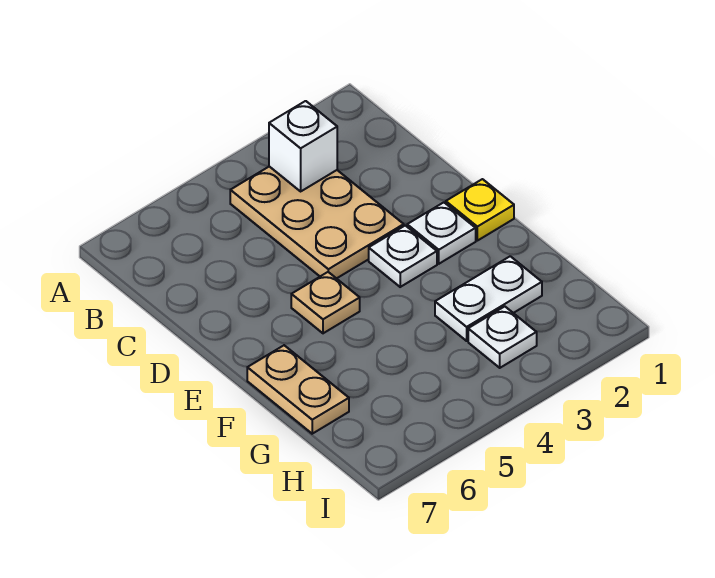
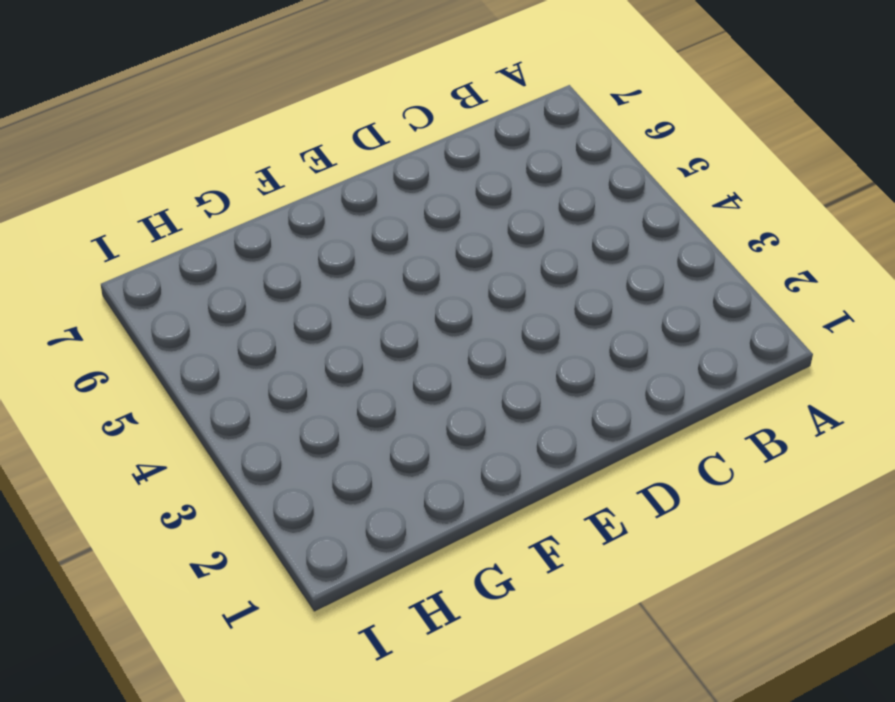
none -> tan 2x3 plate [230,167,404,279]
none -> yellow 1x1 plate [446,179,514,241]

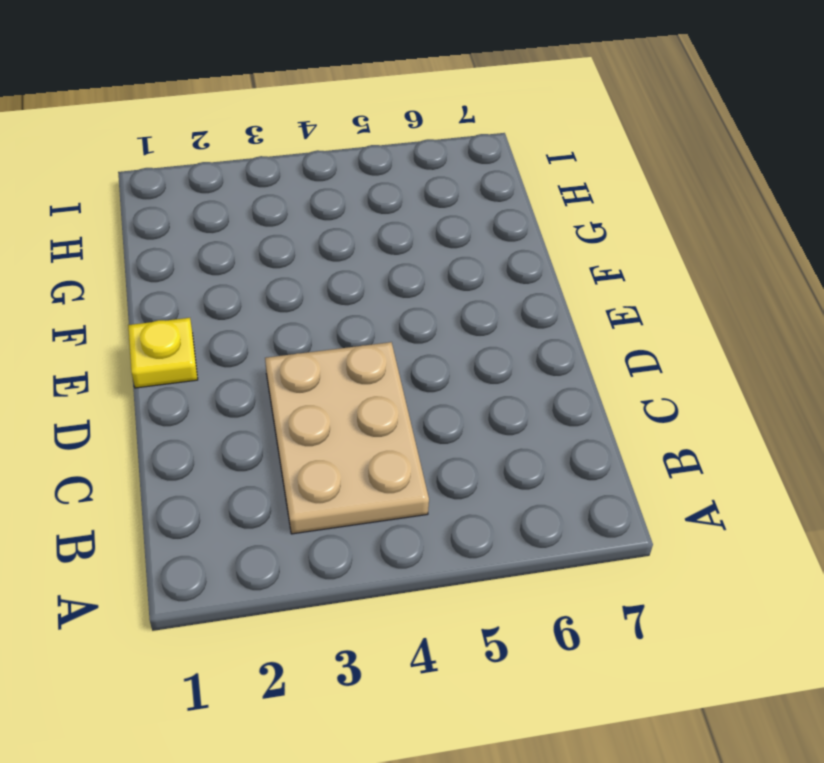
none -> white 1x1 plate [407,202,476,264]
none -> white 1x1 plate [369,226,437,287]

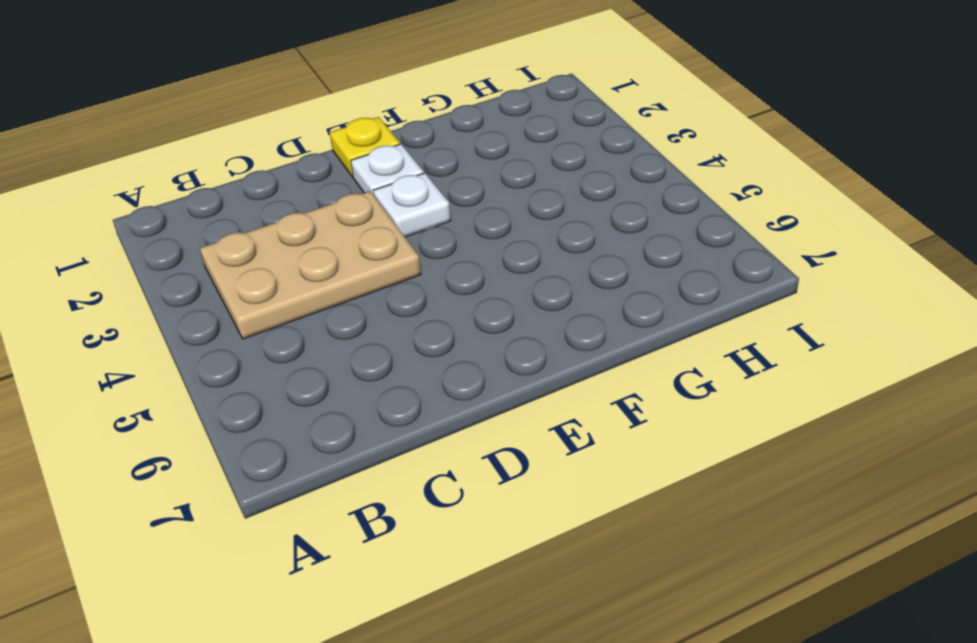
none -> tan 1x1 plate [291,272,360,333]
none -> tan 1x2 plate [247,345,349,434]

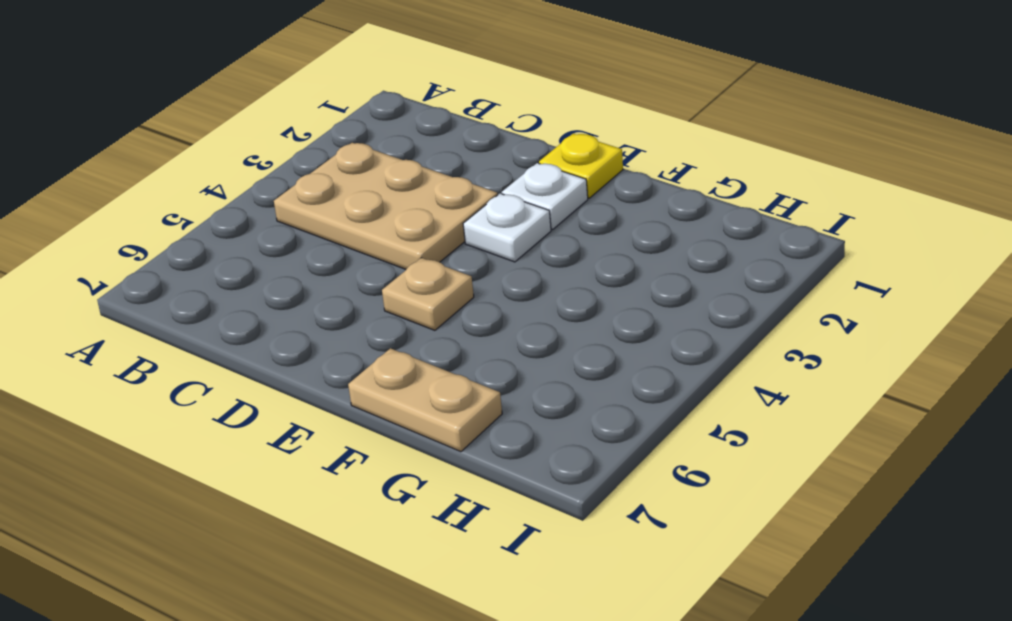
none -> white 1x2 plate [435,256,542,341]
none -> white 1x1 plate [468,307,537,368]

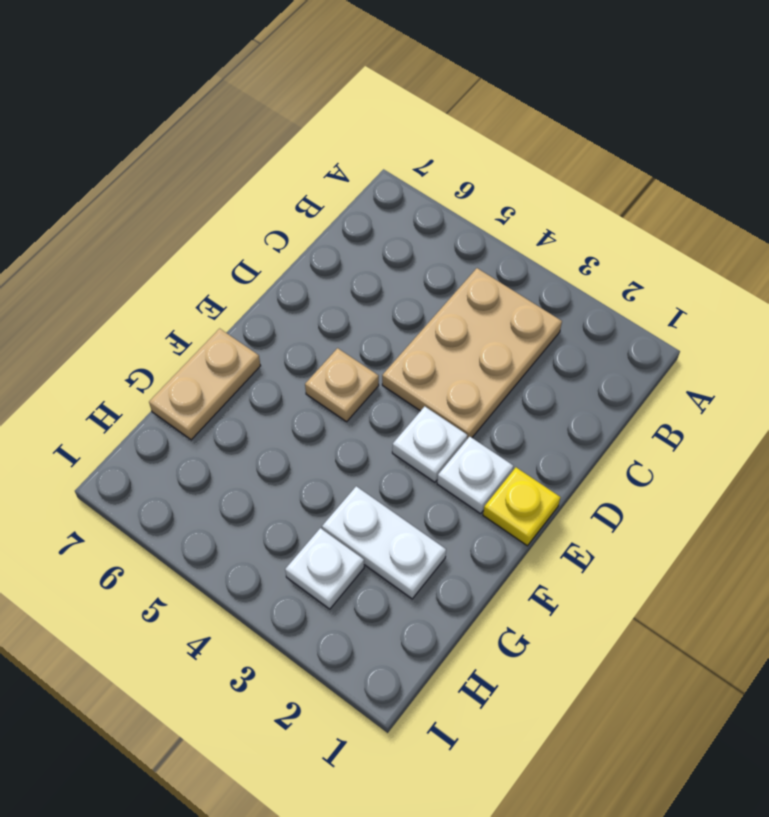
none -> white 1x1 brick [269,101,337,191]

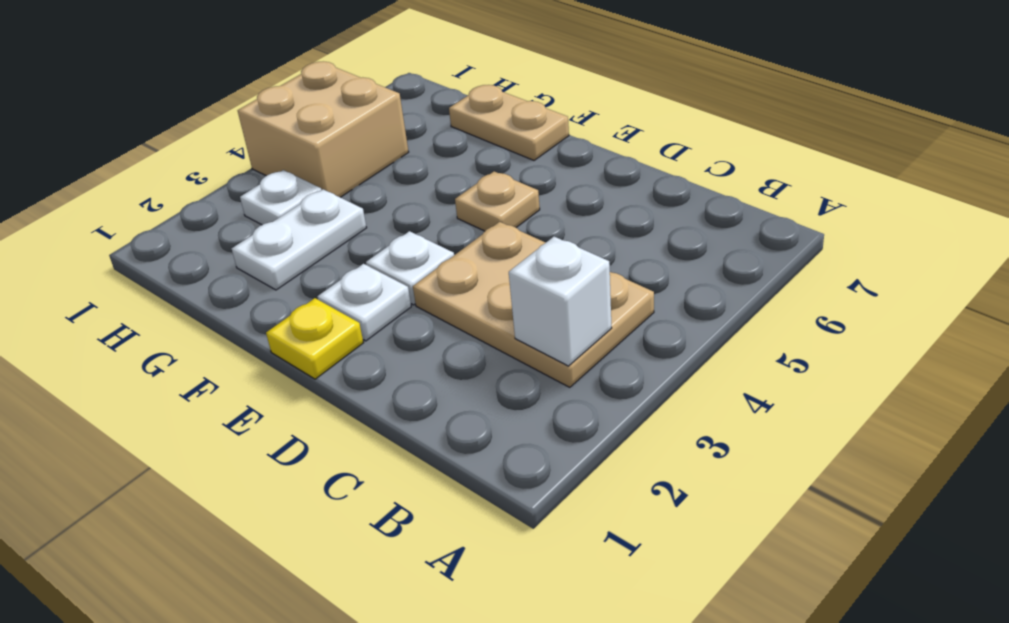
tan 2x2 brick [238,61,409,197] -> none

